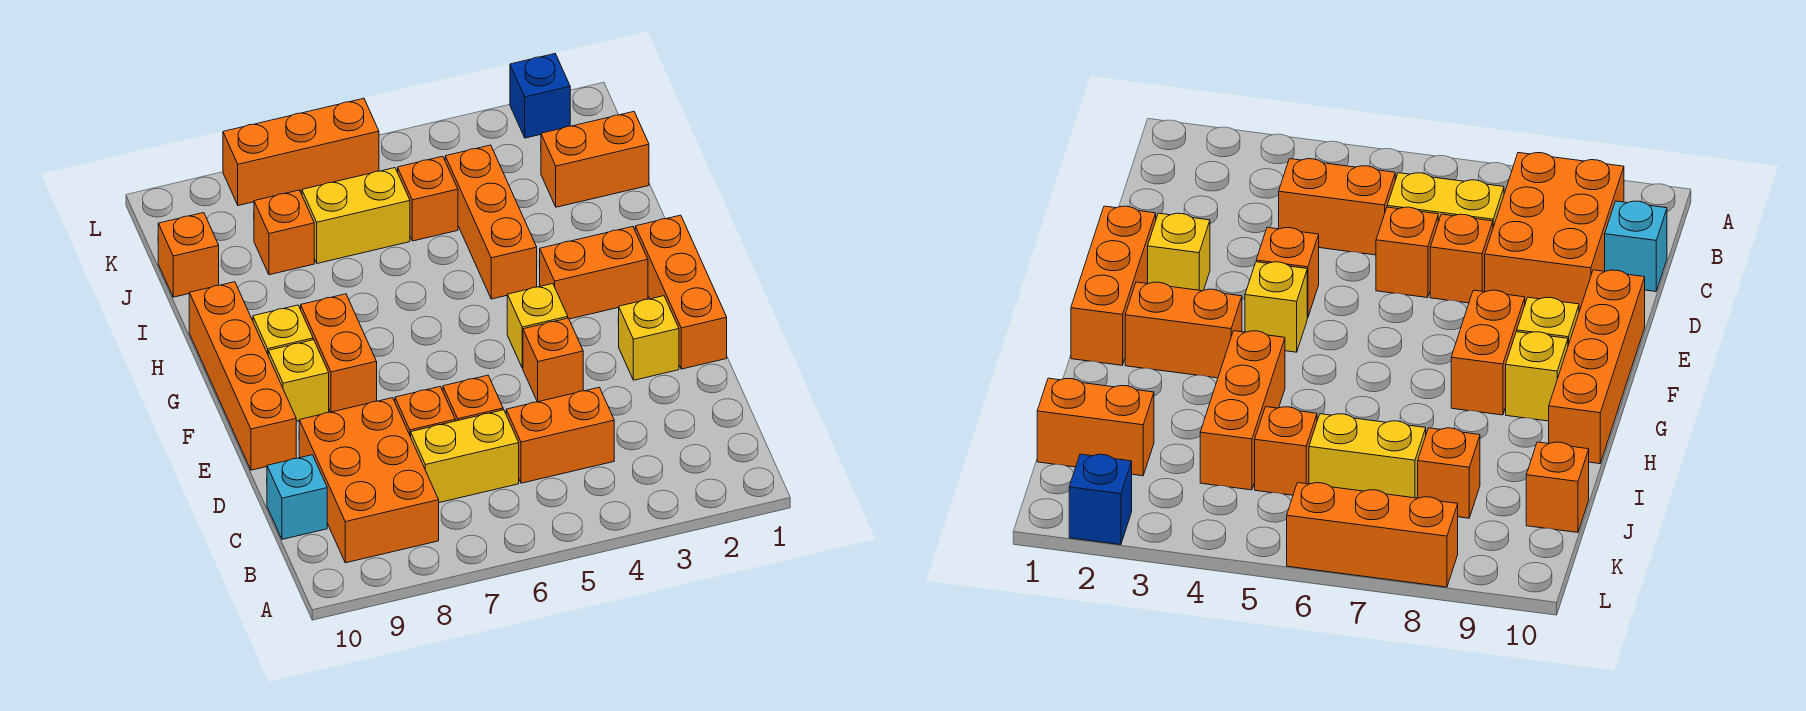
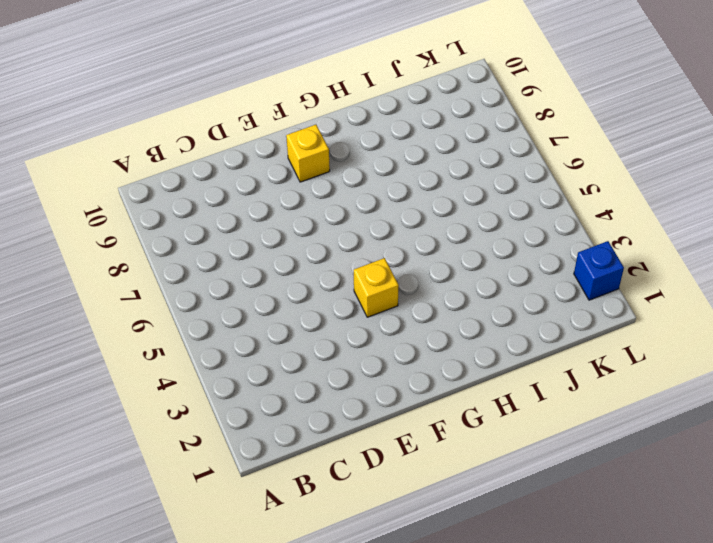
none -> orange 2x3 brick [299,398,439,563]
none -> orange 1x2 brick [506,387,614,483]
none -> yellow 1x2 brick [411,410,519,503]

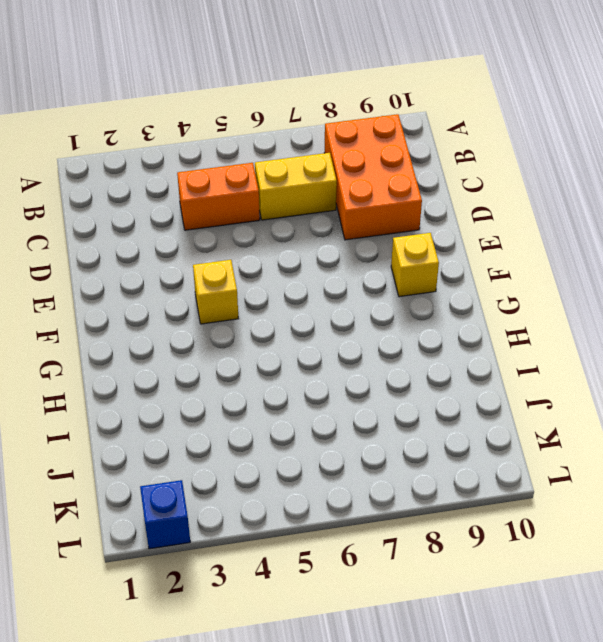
none -> cyan 1x1 brick [267,455,327,539]
none -> orange 1x1 brick [443,375,503,421]
none -> orange 1x1 brick [395,387,455,437]

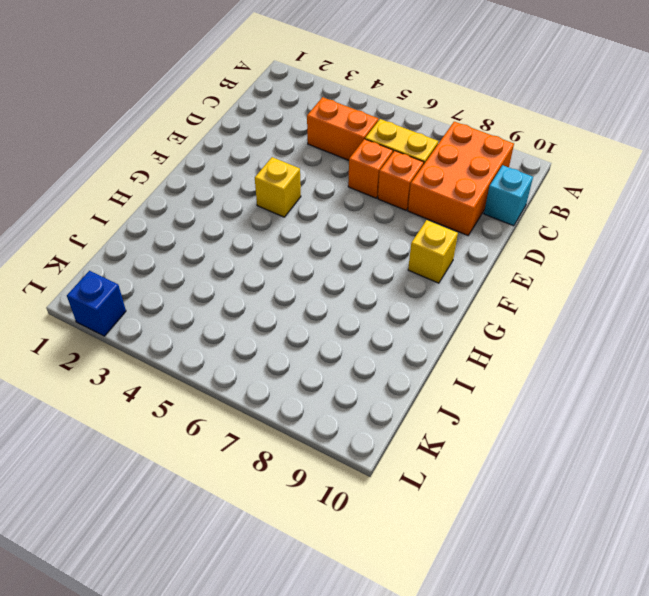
none -> orange 1x3 brick [635,215,727,369]
none -> yellow 1x1 brick [619,296,679,380]
none -> orange 1x1 brick [523,318,583,402]

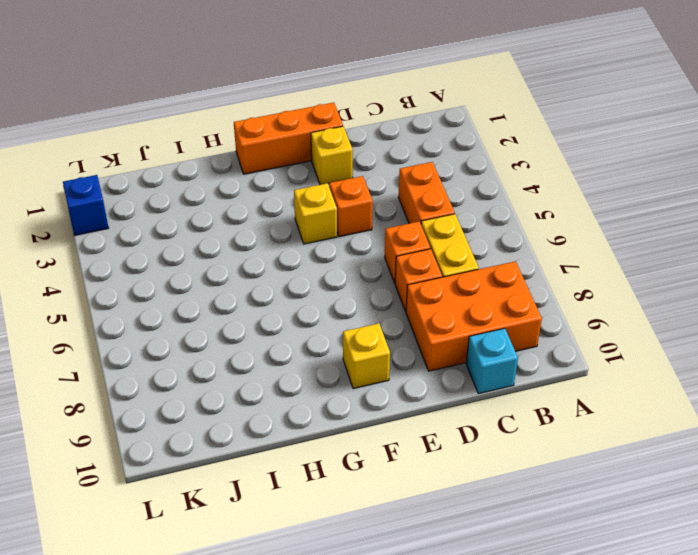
none -> orange 1x4 brick [189,282,296,470]
none -> orange 1x2 brick [301,294,377,412]
none -> orange 1x2 brick [539,227,648,319]

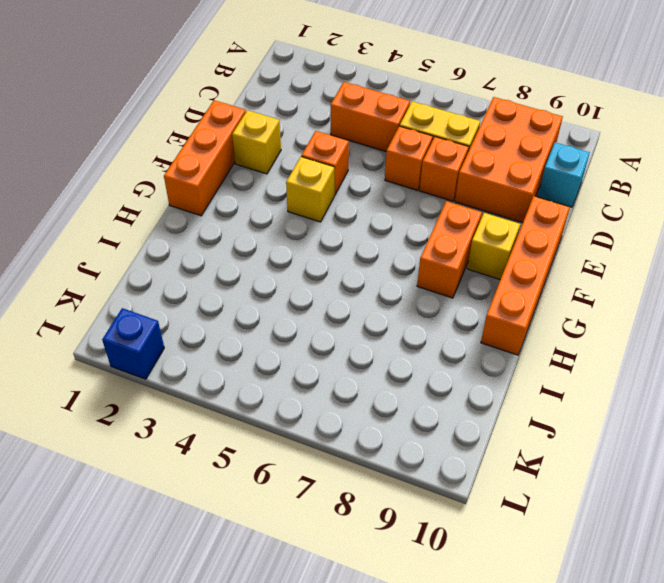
none -> orange 1x2 brick [539,227,648,319]
none -> yellow 1x1 brick [253,305,313,354]
none -> orange 1x3 brick [445,145,537,299]

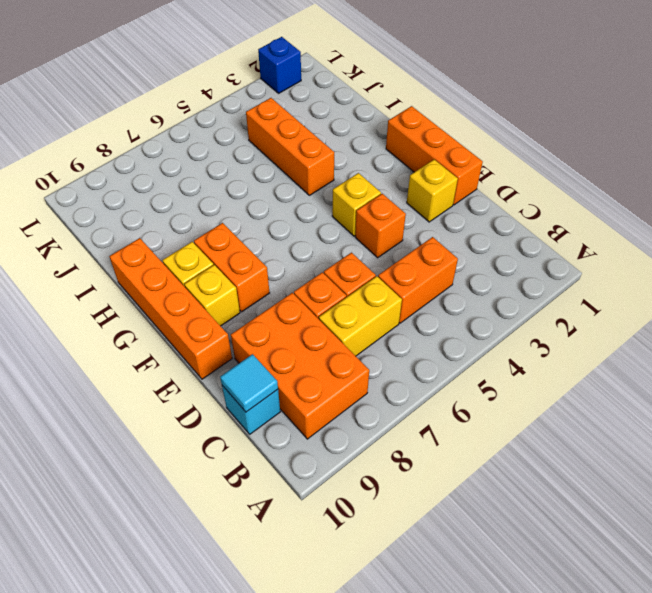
cyan 1x1 tile [220,354,278,412] -> none
none -> orange 1x2 brick [539,227,648,319]
none -> orange 1x2 brick [541,112,649,207]
none -> orange 1x1 brick [398,156,458,241]

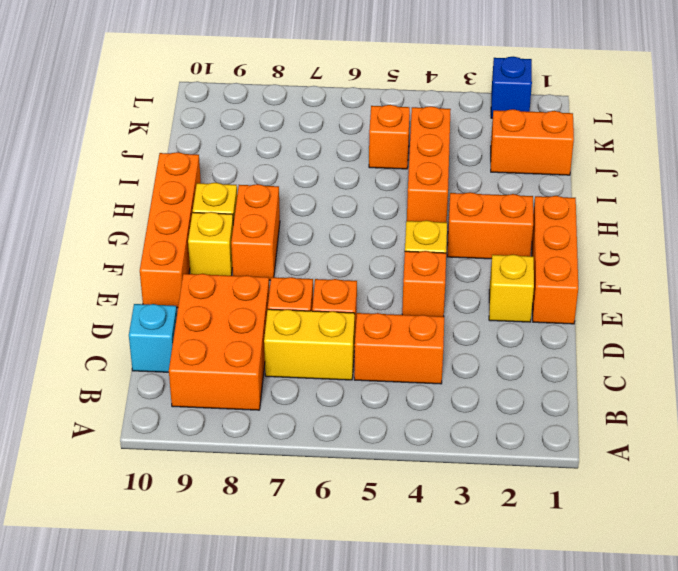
none -> yellow 1x2 brick [302,168,410,263]
none -> orange 1x1 brick [254,190,314,275]
none -> orange 1x1 brick [158,213,219,297]

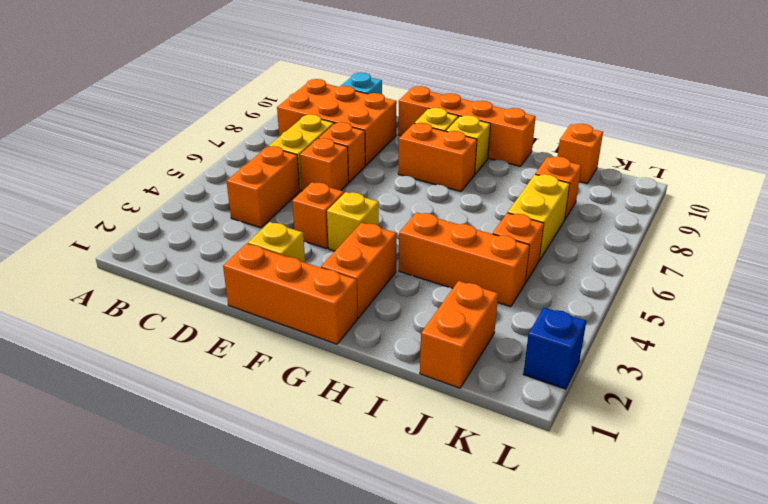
none -> orange 1x3 brick [223,98,379,206]

